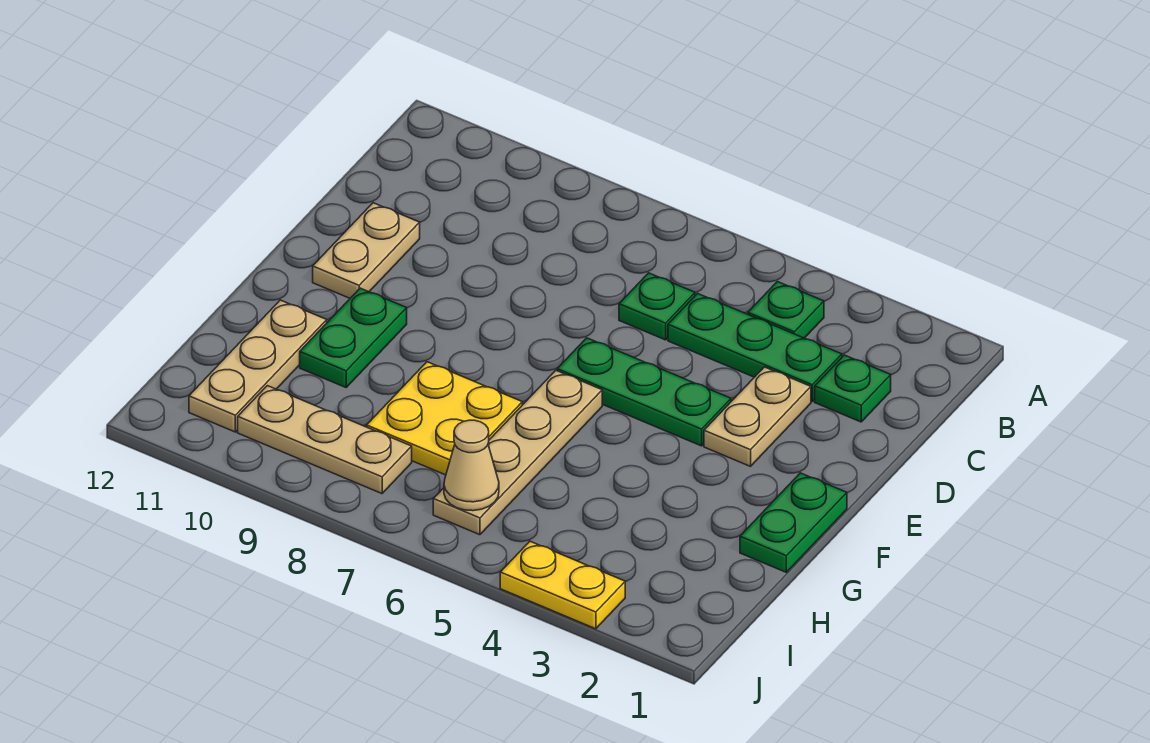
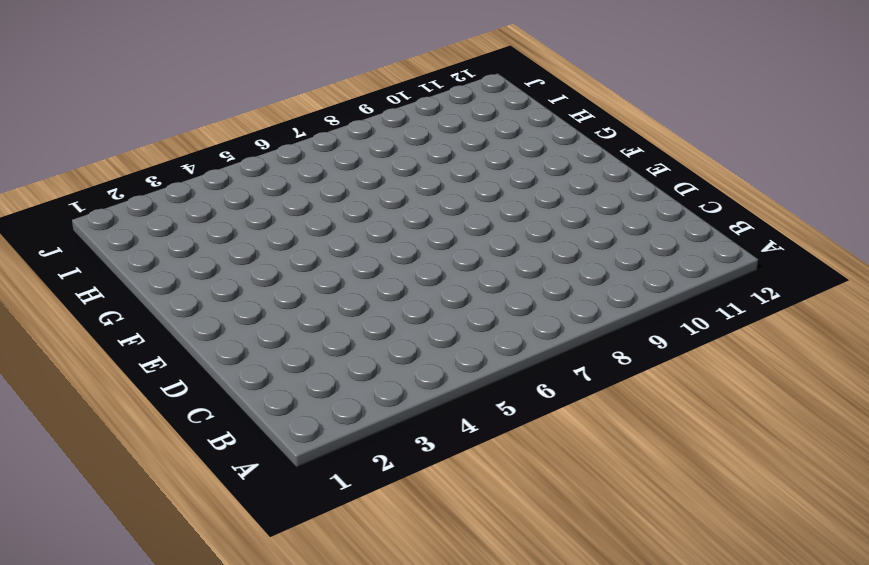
none -> green 1x1 plate [748,282,824,338]
none -> green 1x1 plate [815,355,891,422]
none -> green 1x3 plate [668,294,842,401]

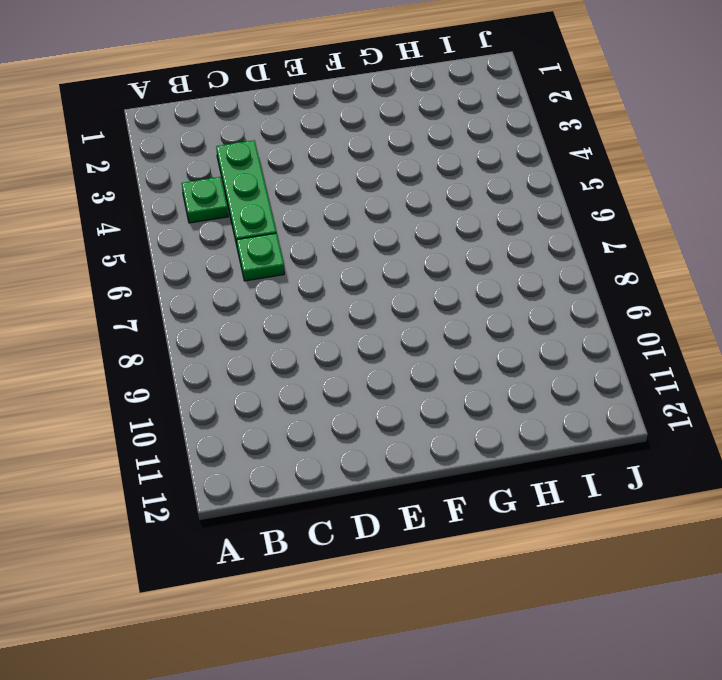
none -> green 1x1 plate [815,355,891,422]
none -> tan 1x2 plate [704,367,811,466]
none -> tan 1x2 plate [313,203,420,298]

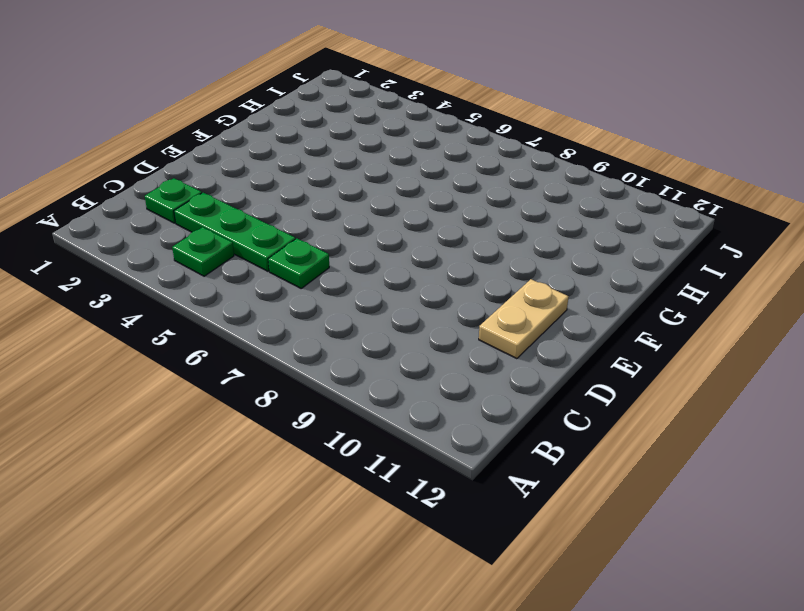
none -> tan 1x2 plate [704,367,811,466]
none -> green 1x3 plate [557,338,731,446]
none -> green 1x2 plate [740,473,847,572]

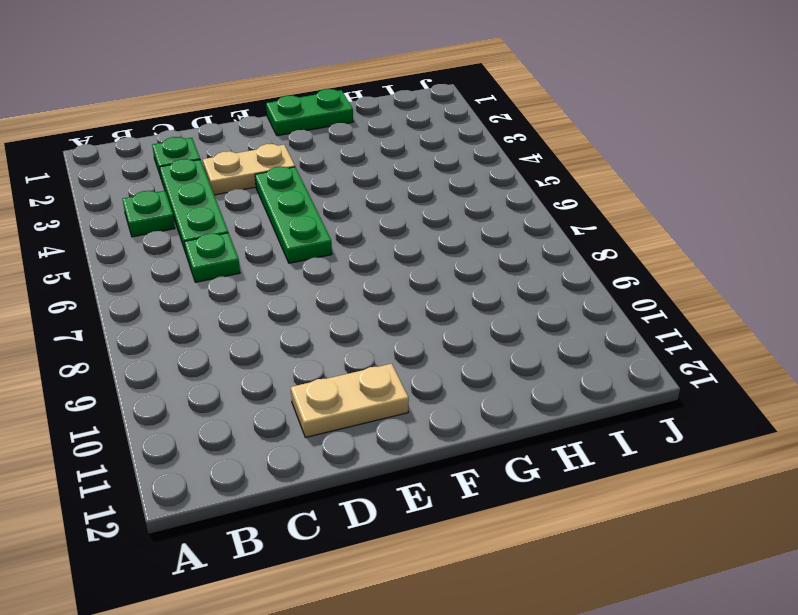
none -> tan 1x4 plate [433,370,602,535]
none -> green 1x2 plate [300,288,407,387]
none -> yellow 2x2 plate [367,362,522,475]

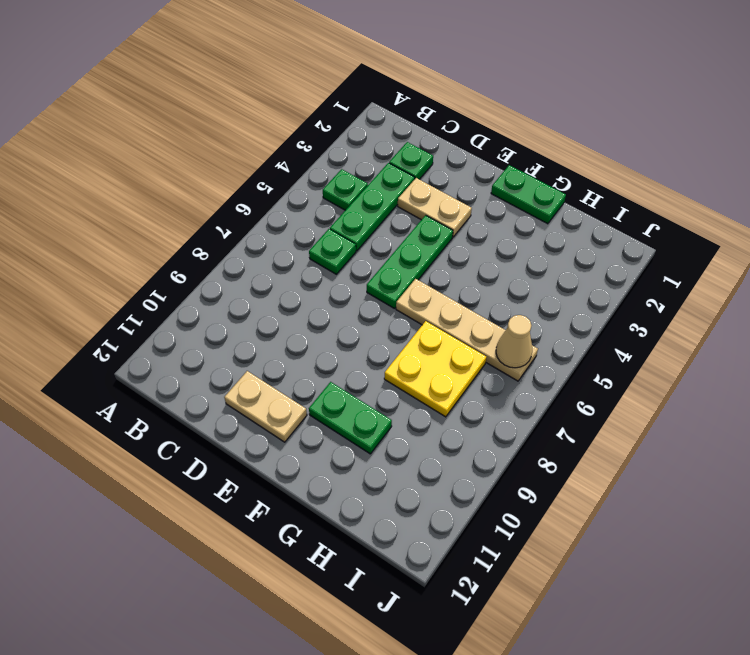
none -> tan 1x3 plate [189,300,327,432]
none -> tan 1x3 plate [238,386,412,494]
none -> yellow 1x2 plate [500,541,625,629]

